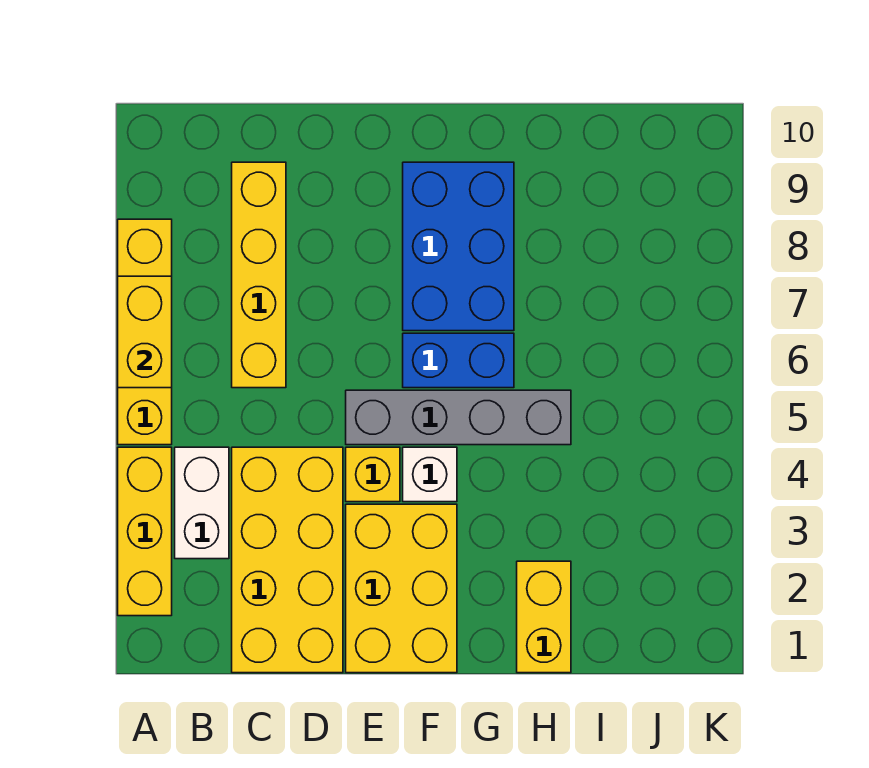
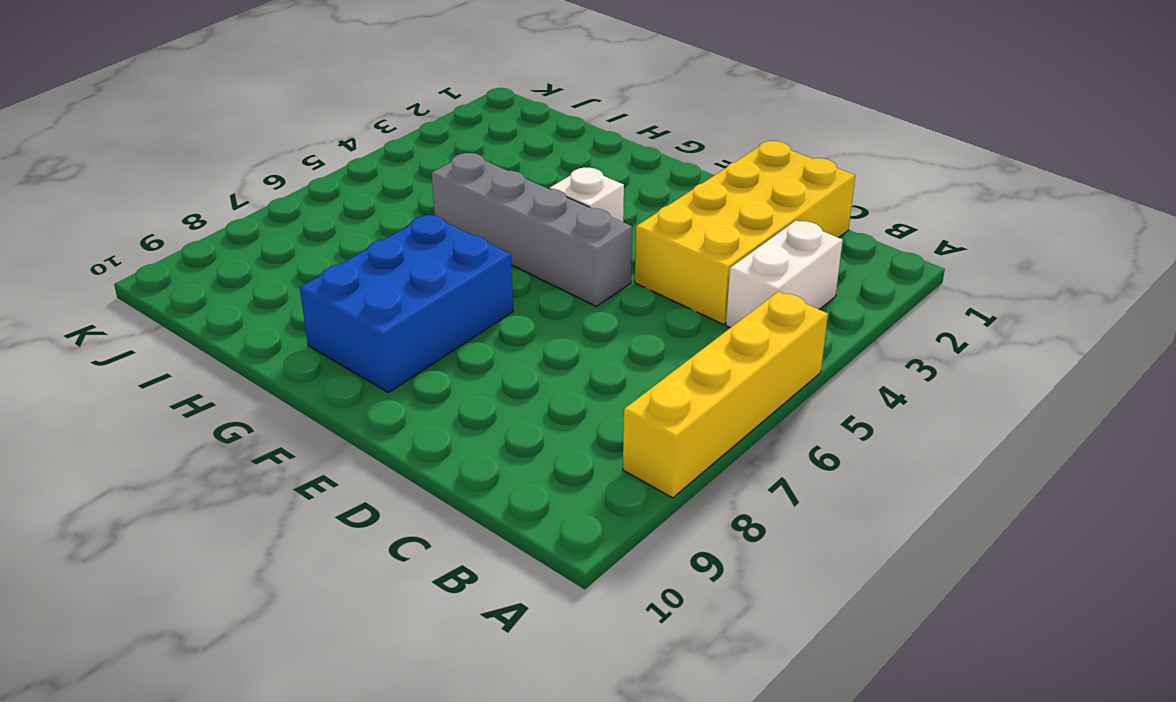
none -> yellow 1x3 brick [118,447,172,616]
none -> yellow 1x4 brick [232,162,286,388]
none -> yellow 2x3 brick [346,504,457,673]

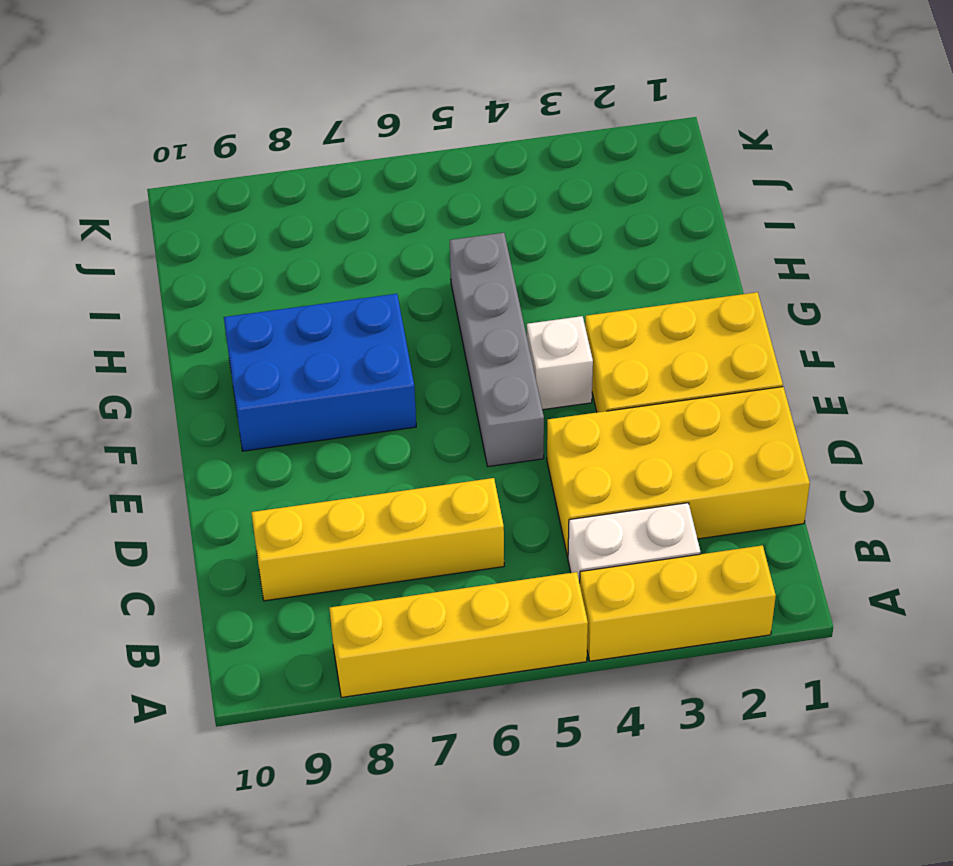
none -> yellow 1x1 brick [346,447,400,502]
none -> blue 1x2 brick [403,333,514,388]
none -> yellow 1x2 brick [517,561,571,673]

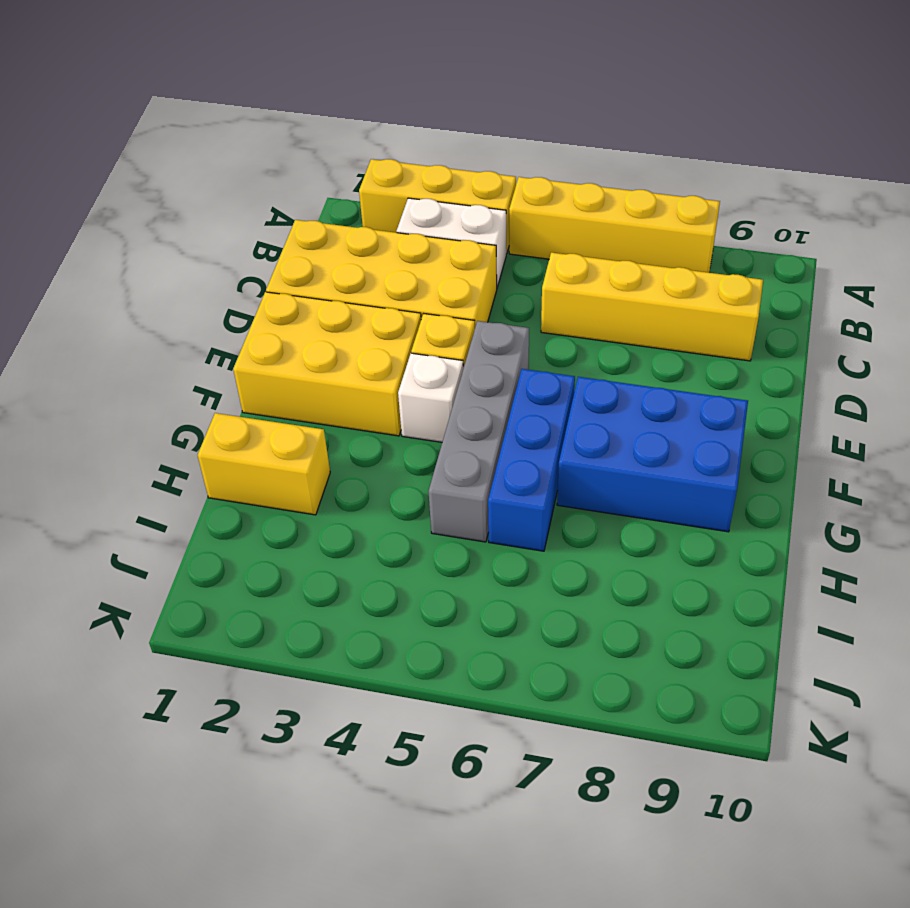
blue 1x3 brick [488,369,575,551] -> blue 1x2 brick [403,333,514,388]
none -> yellow 1x2 brick [118,276,172,388]

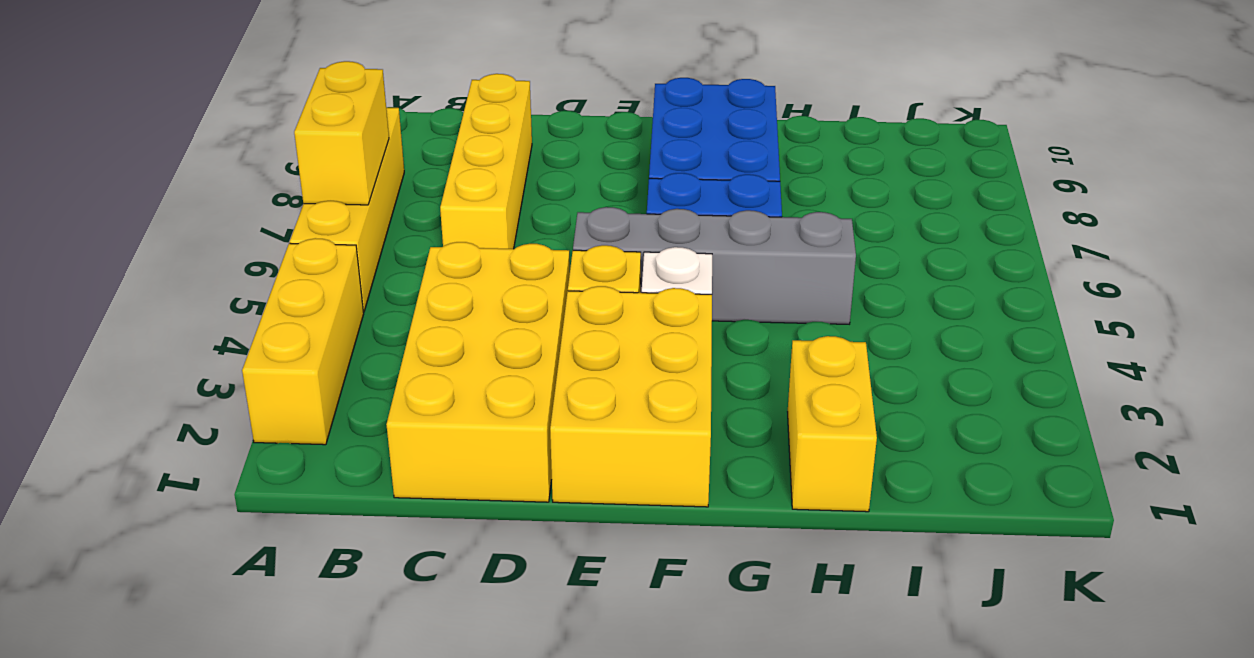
none -> white 1x2 brick [175,447,229,559]

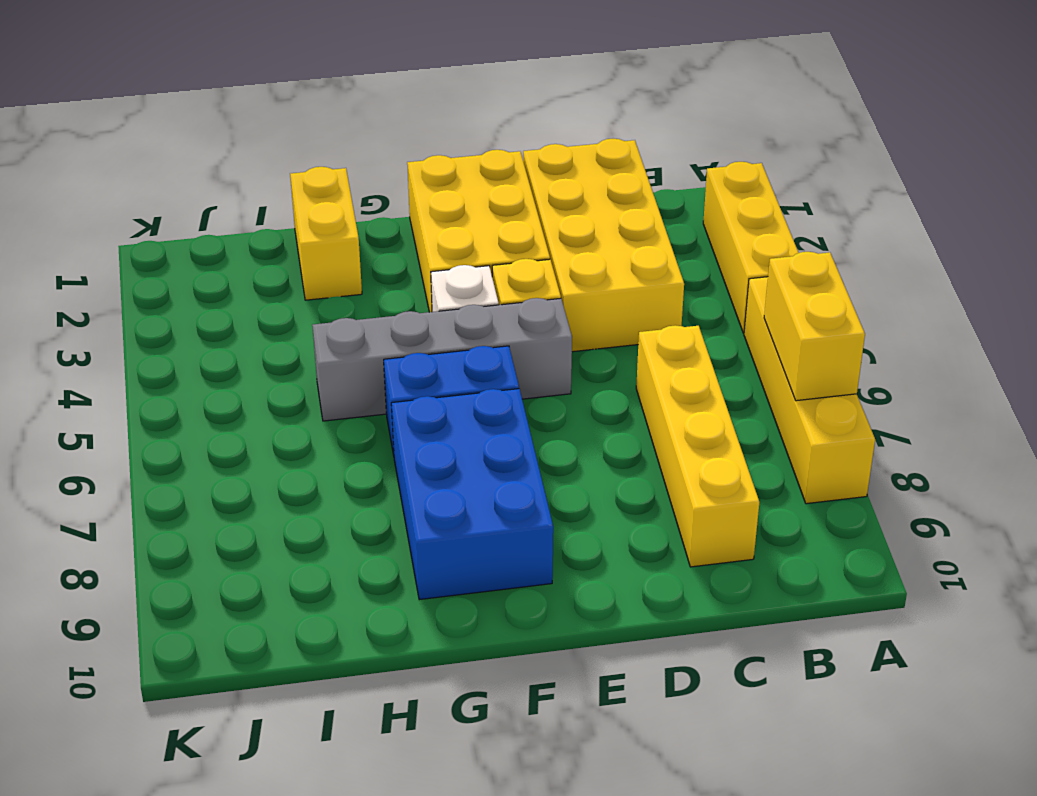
none -> white 1x2 brick [175,447,229,559]

